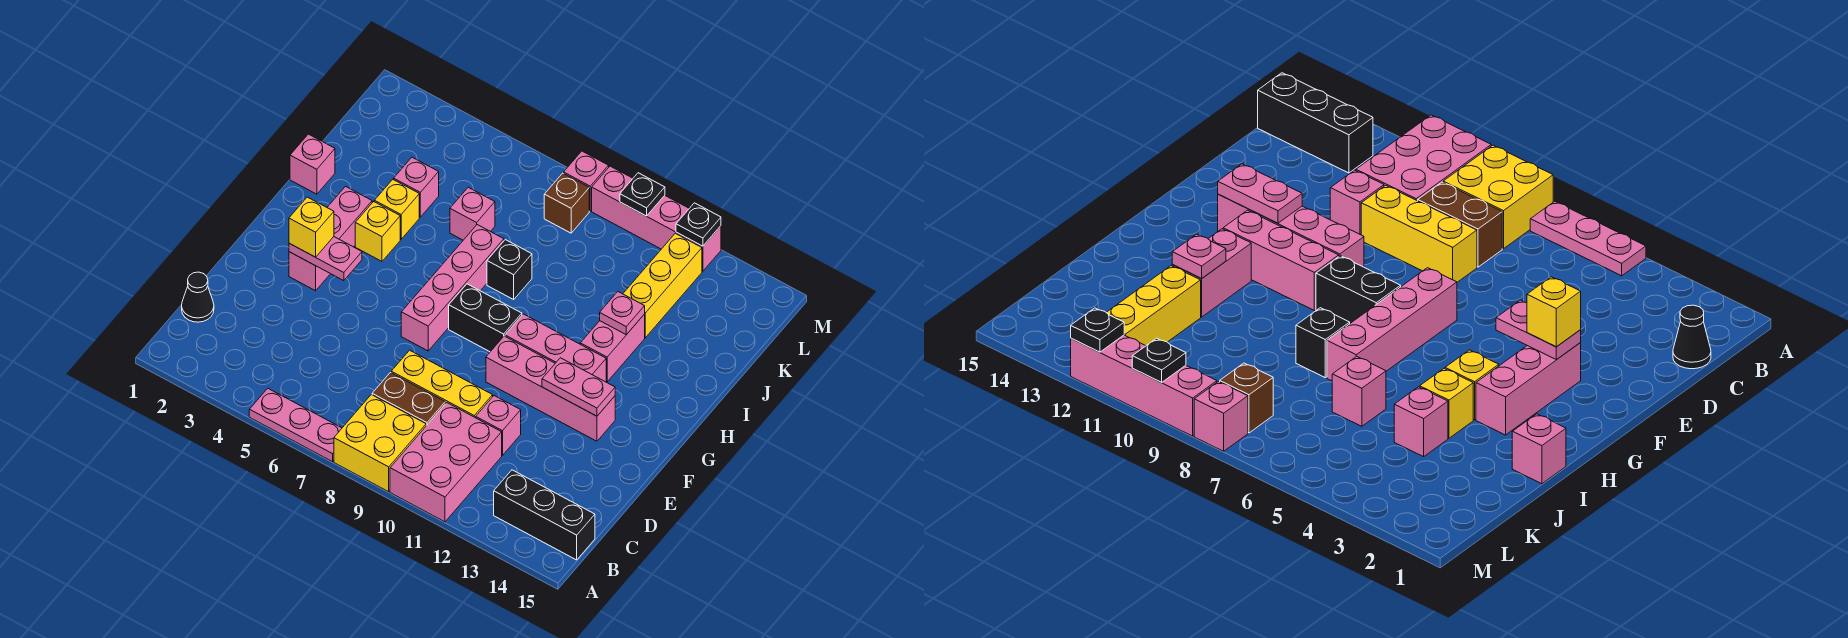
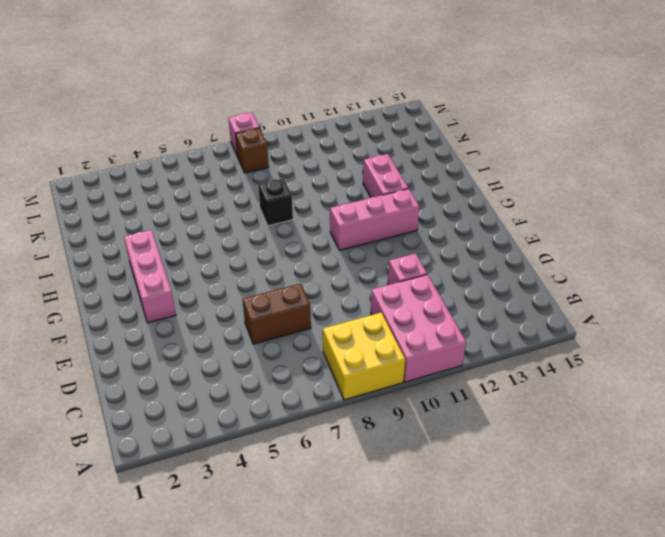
brown 1x2 brick [243,283,311,344] -> brown 1x2 brick moved to [372,373,445,426]
none -> pink 1x3 plate [249,388,342,462]
none -> black 1x3 brick [494,470,595,560]
none -> black 1x1 cone [182,272,214,322]
none -> yellow 1x3 brick [391,350,493,418]

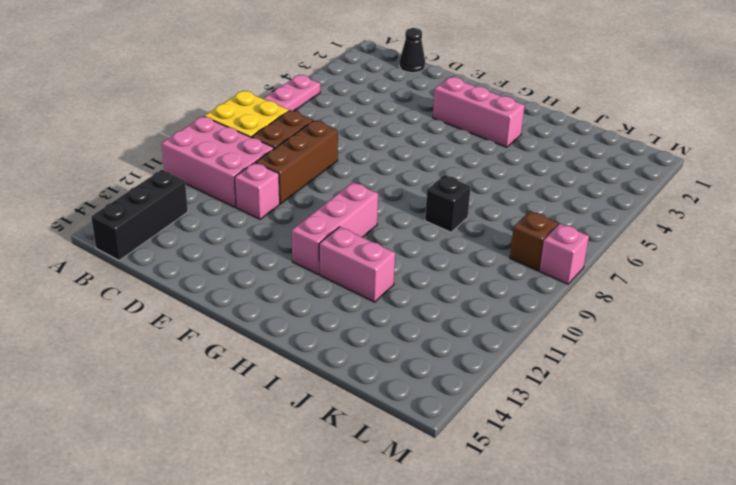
brown 1x3 brick [256,121,338,204] -> yellow 1x3 brick [391,350,493,418]
none -> pink 1x4 brick [401,225,504,351]
none -> pink 1x4 brick [486,336,615,441]
none -> black 1x2 brick [449,284,522,352]
none -> yellow 1x1 brick [355,202,400,261]

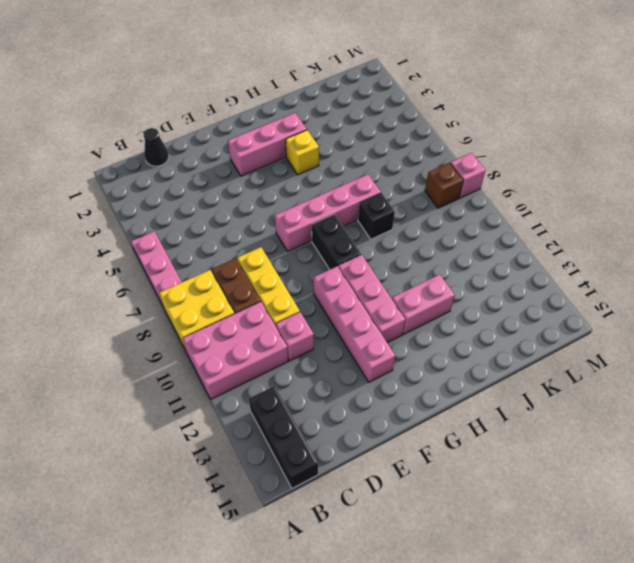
none -> pink 1x1 brick [290,134,335,194]
none -> yellow 1x1 brick [374,180,419,239]
none -> pink 1x1 brick [394,157,439,217]
none -> pink 1x1 brick [450,187,495,240]

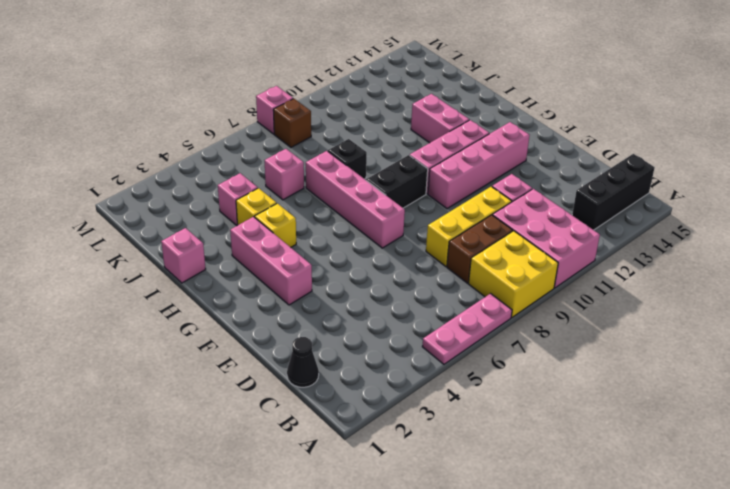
none -> yellow 1x3 brick [623,233,702,338]
none -> pink 1x4 brick [592,166,721,271]
none -> pink 1x2 plate [289,237,362,281]
none -> pink 1x2 plate [542,358,615,416]

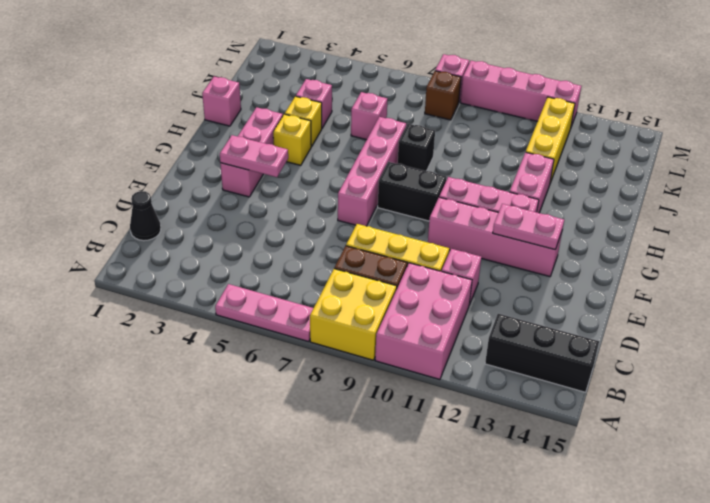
none -> pink 1x1 plate [600,292,645,335]
none -> black 1x1 plate [620,173,665,216]
none -> black 1x1 plate [676,203,721,246]
none -> yellow 1x1 brick [289,197,334,257]

